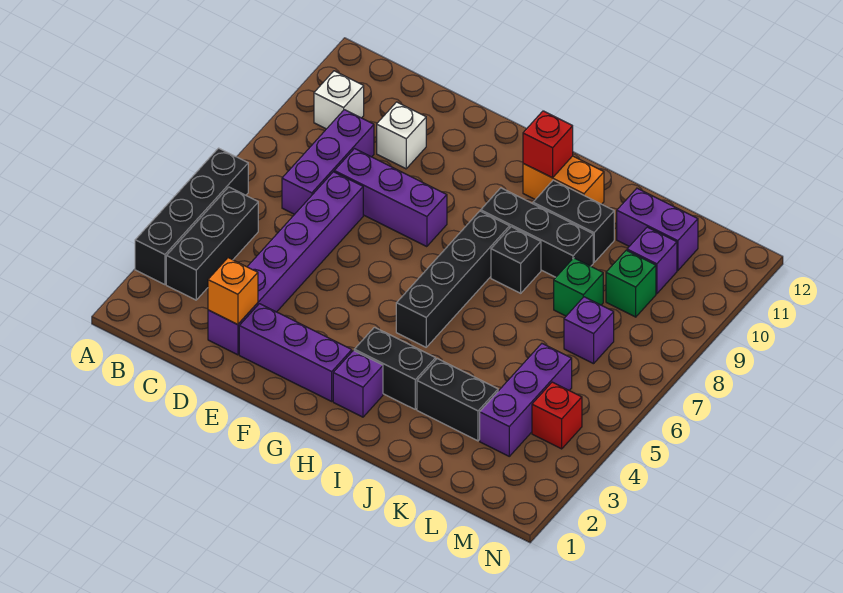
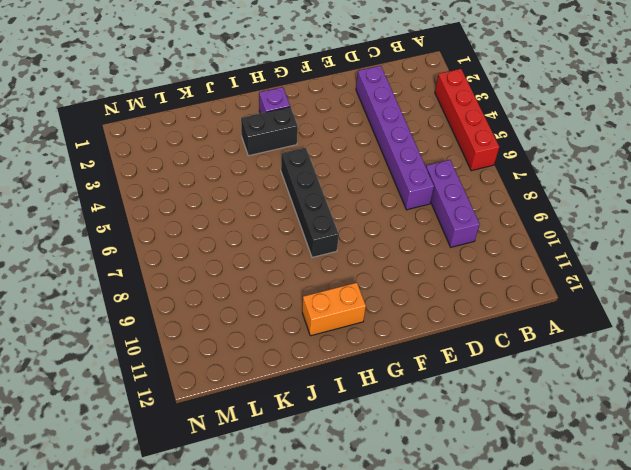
red 1x4 brick [435,69,499,171] -> black 1x4 brick [135,148,248,285]
none -> black 1x3 brick [166,187,258,300]
none -> white 1x1 brick [314,71,364,129]
none -> purple 1x3 brick [334,149,447,247]

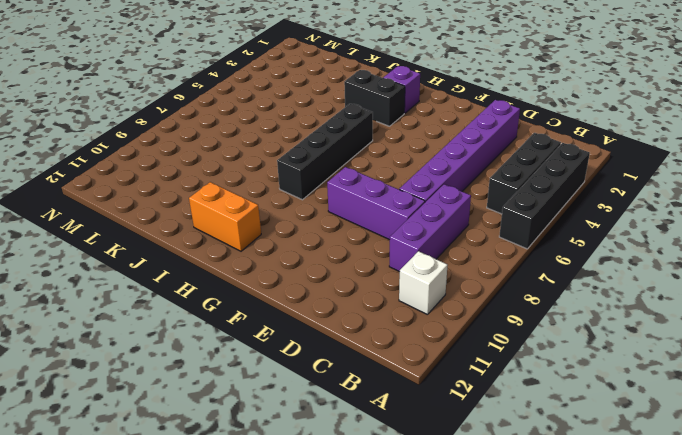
none -> white 1x1 brick [377,102,426,169]
none -> purple 1x3 brick [239,304,352,401]
none -> black 1x3 brick [481,188,593,277]

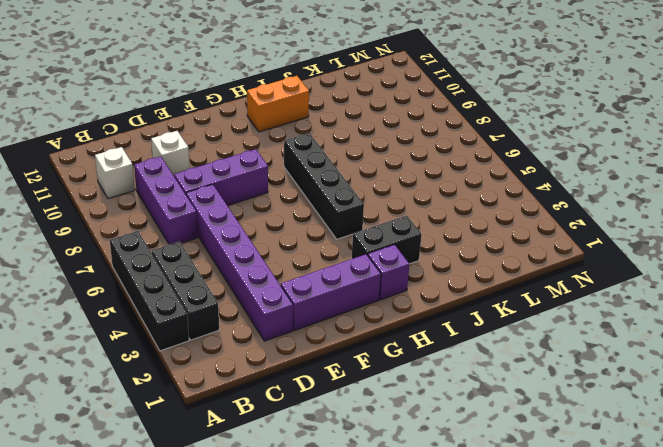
none -> black 1x3 brick [481,188,593,277]
none -> black 1x1 brick [491,227,541,293]
none -> black 1x2 brick [533,180,614,262]

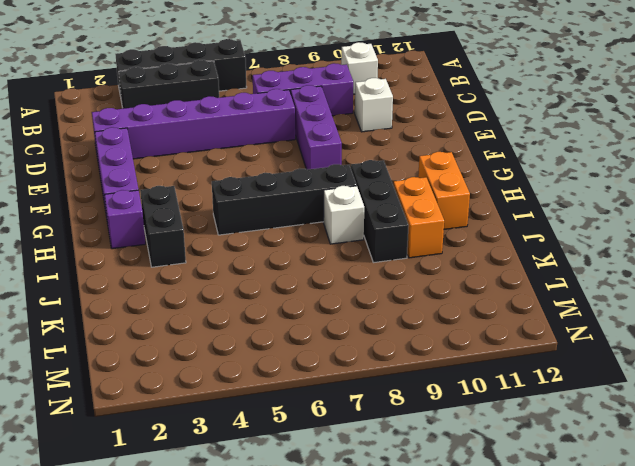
white 1x1 brick [323,186,364,244] -> black 1x1 brick [491,227,541,293]
orange 1x2 brick [393,177,444,258] -> black 1x2 brick [533,180,614,262]
none -> black 1x2 brick [417,359,498,441]
none -> green 1x1 brick [554,258,603,316]
none -> purple 1x2 brick [617,188,698,271]

